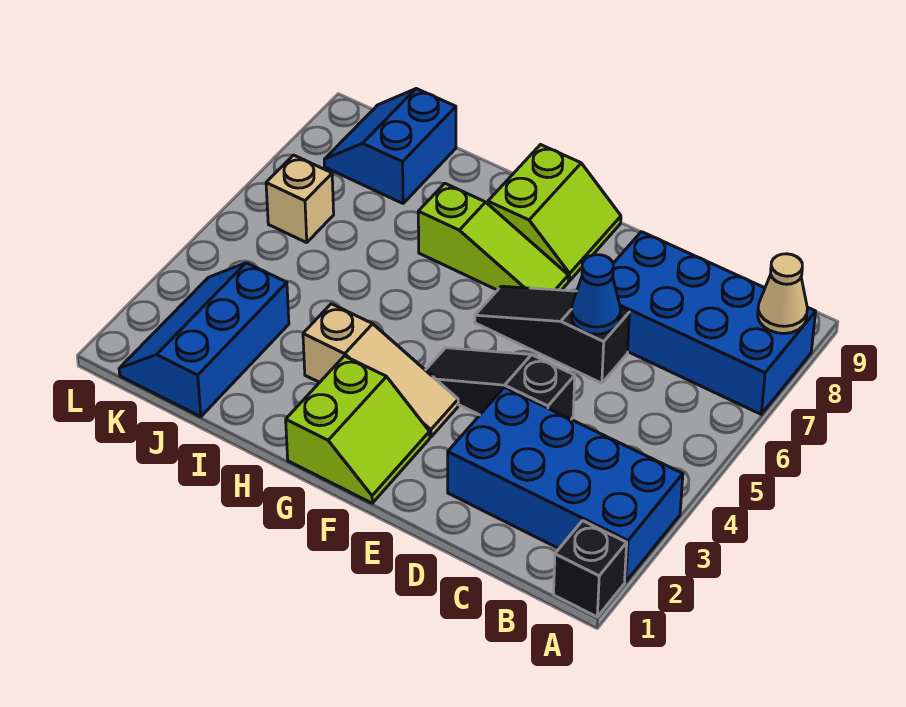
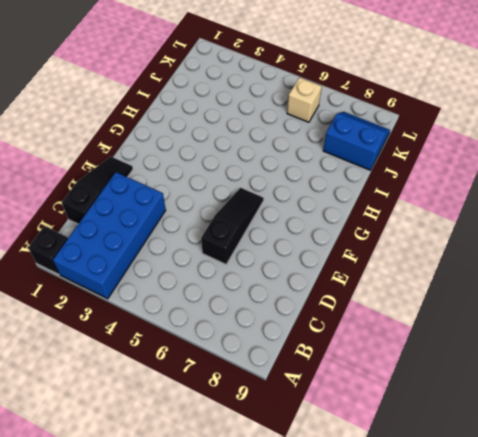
black 1x3 slope [62,157,133,224] -> black 1x3 slope moved to [426,348,575,419]
none -> blue 2x4 brick [613,232,816,414]
none -> lime 2x2 slope [286,356,430,503]
none -> tan 1x3 slope [303,304,458,437]

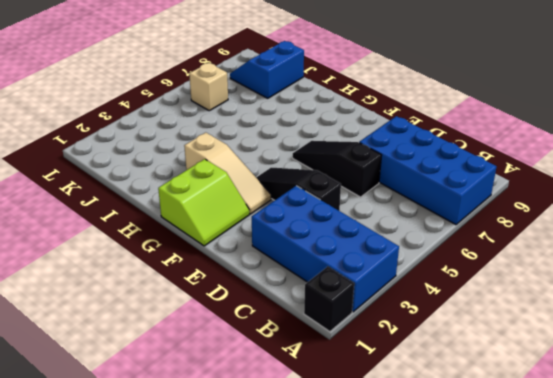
none -> lime 1x3 slope [418,183,568,290]
none -> lime 2x2 slope [488,145,621,281]
none -> blue 2x3 slope [119,263,289,417]

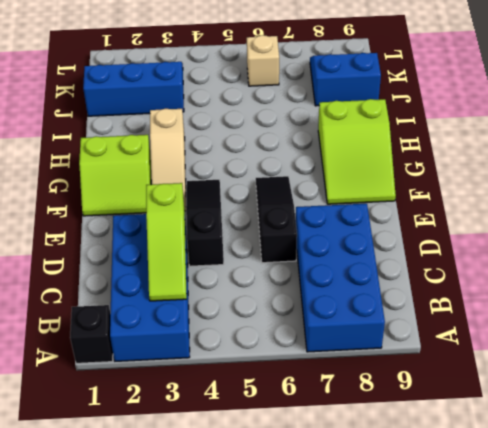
lime 1x3 slope [146,183,187,301] -> lime 1x3 slope moved to [418,183,568,290]
lime 2x3 slope [318,99,396,204] -> lime 2x2 slope [488,145,621,281]
none -> tan 1x1 cone [758,254,807,334]
none -> blue 1x1 cone [571,255,621,334]

